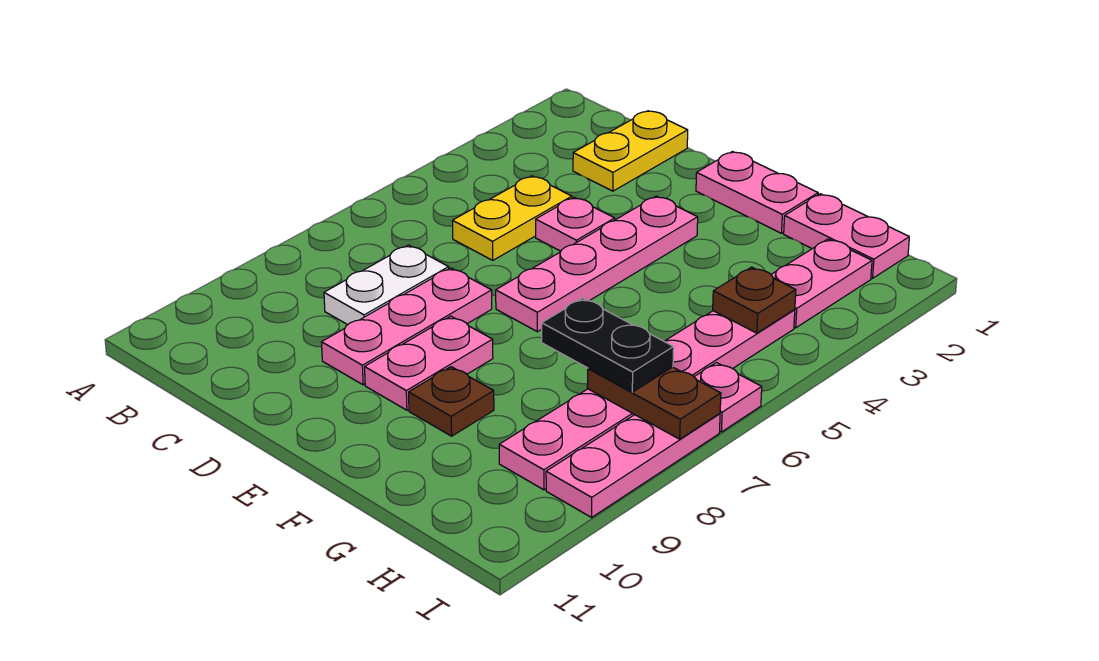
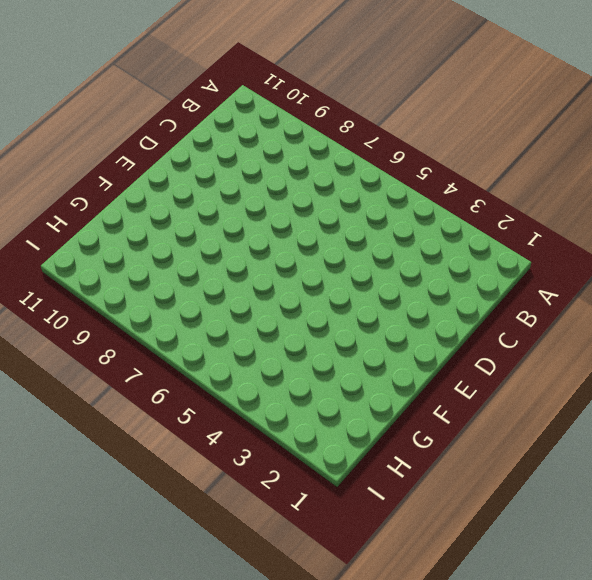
none -> yellow 1x2 plate [573,111,688,191]
none -> yellow 1x2 plate [452,176,572,260]
none -> white 1x2 plate [324,245,449,325]

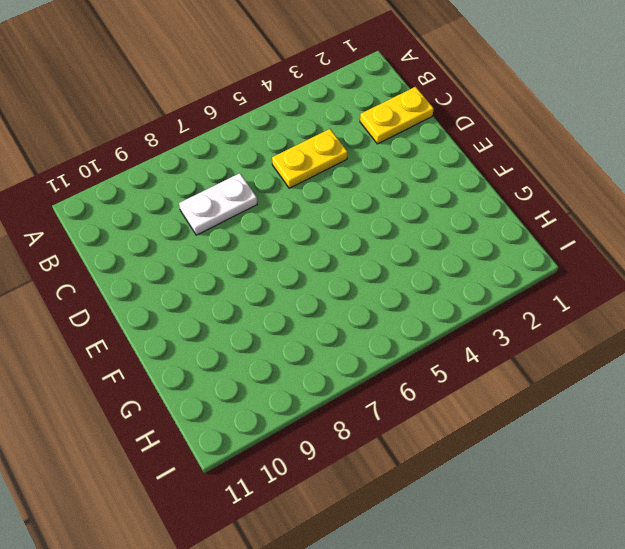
none -> pink 1x1 plate [536,197,615,251]
none -> pink 1x3 plate [322,268,492,385]
none -> pink 1x2 plate [696,152,818,233]

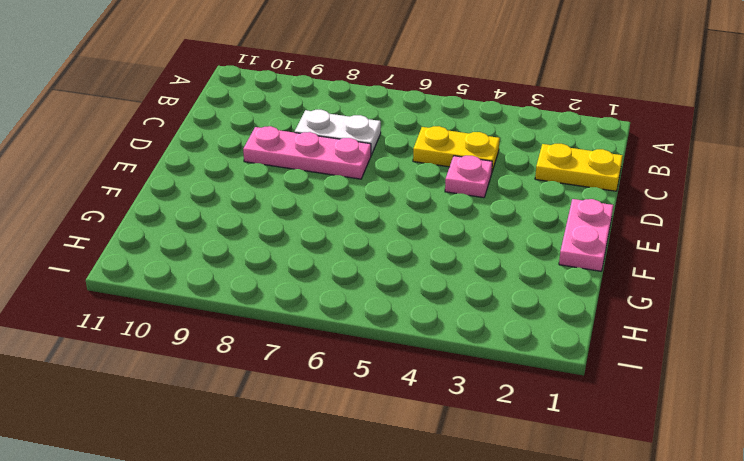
none -> pink 1x4 plate [496,196,698,332]
none -> pink 1x2 plate [365,316,493,410]
none -> brown 1x1 plate [409,367,494,436]

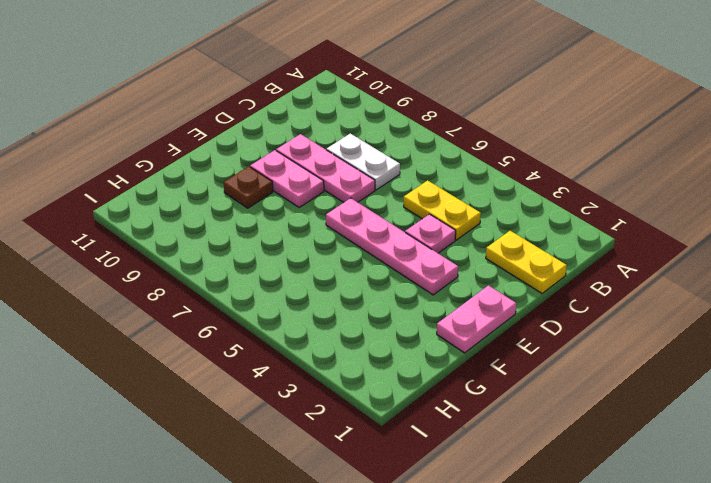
none -> pink 1x2 plate [784,194,909,278]
none -> pink 1x2 plate [771,239,872,328]
none -> pink 1x6 plate [499,310,795,490]

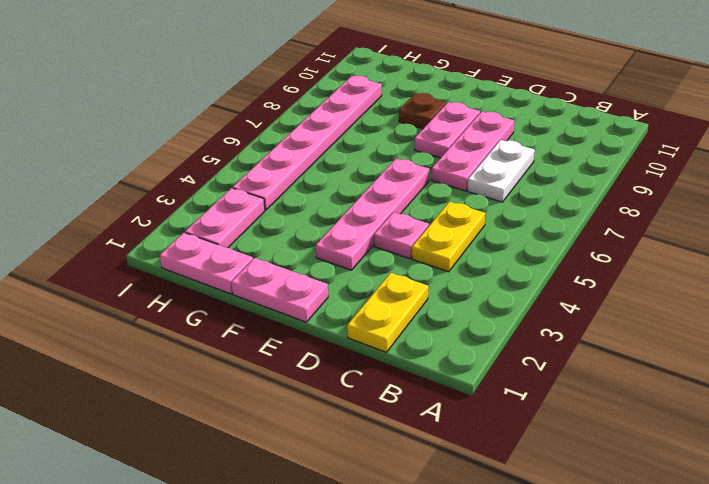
none -> pink 1x1 plate [694,363,762,432]
none -> pink 1x3 plate [546,413,720,517]
none -> brown 1x1 plate [713,267,796,333]

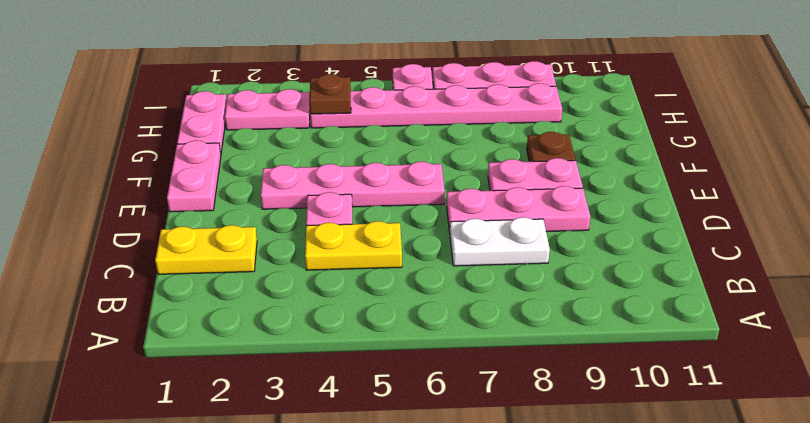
none -> brown 1x2 plate [587,367,721,439]
none -> black 1x2 plate [542,298,674,392]

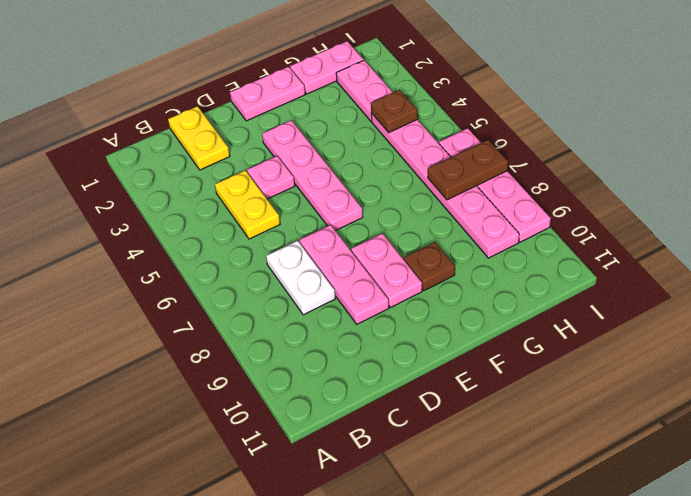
none -> black 1x2 plate [542,298,674,392]

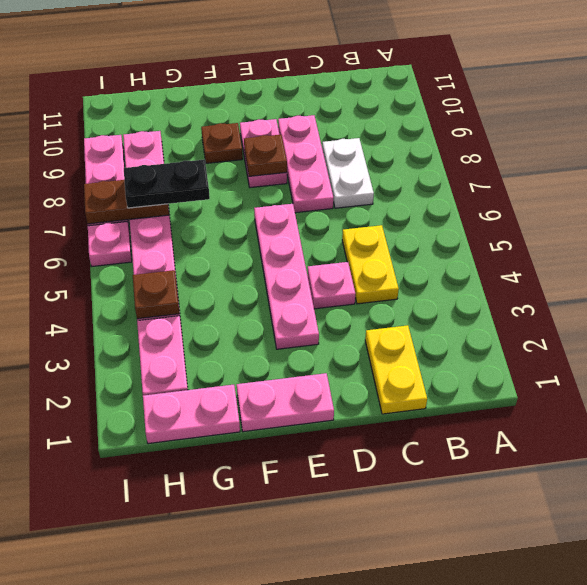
brown 1x1 plate [244,135,287,176] -> none

